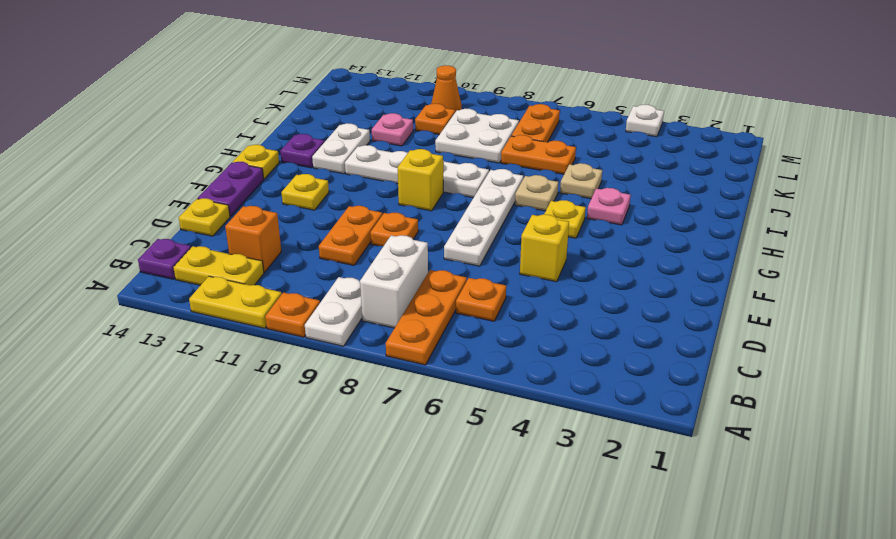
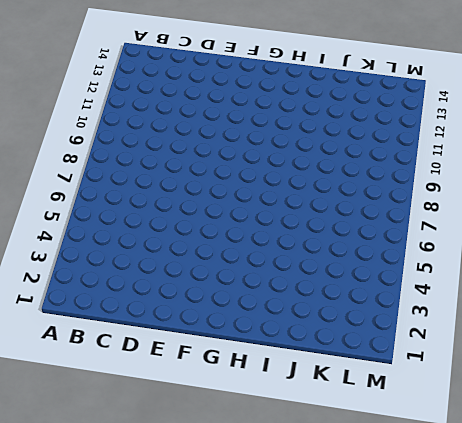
none -> orange 1x3 plate [386,270,467,365]
none -> white 1x2 plate [305,277,362,346]
none -> orange 1x1 plate [265,292,320,337]
none -> yellow 1x2 plate [189,276,282,328]

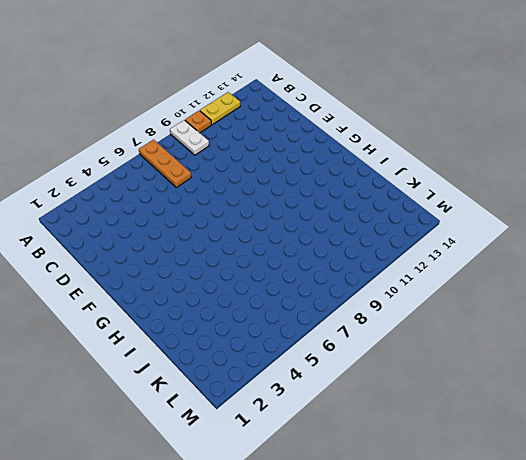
none -> white 1x2 brick [360,235,428,328]
none -> yellow 1x2 plate [173,246,264,285]
none -> purple 1x1 plate [138,239,191,279]
none -> orange 1x1 plate [456,278,506,321]

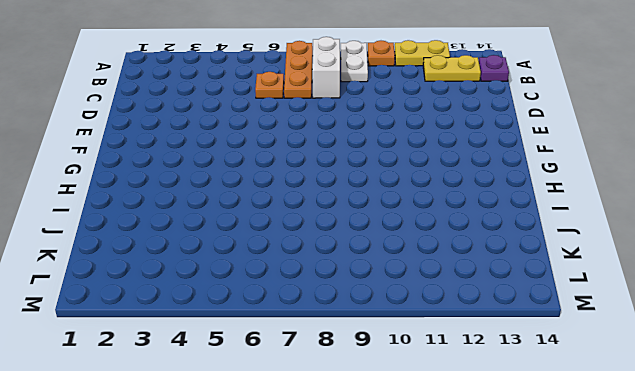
none -> orange 1x1 brick [225,206,281,272]
none -> orange 1x2 plate [319,206,382,265]
none -> yellow 1x1 plate [179,198,230,236]
none -> yellow 1x1 brick [520,214,569,282]

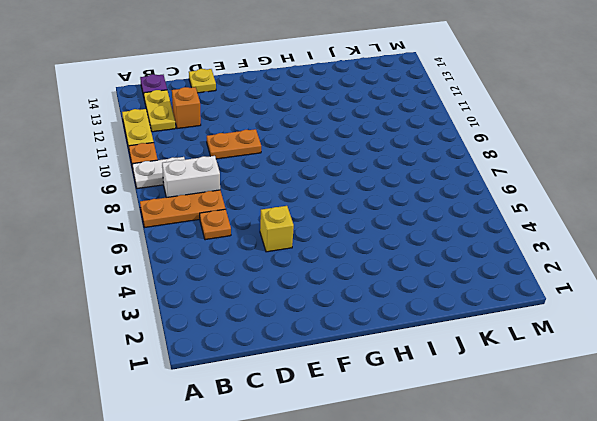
none -> white 1x4 plate [444,169,523,266]
none -> orange 1x1 plate [370,213,418,246]
none -> purple 1x2 plate [198,162,264,216]
none -> yellow 1x1 plate [281,174,329,210]

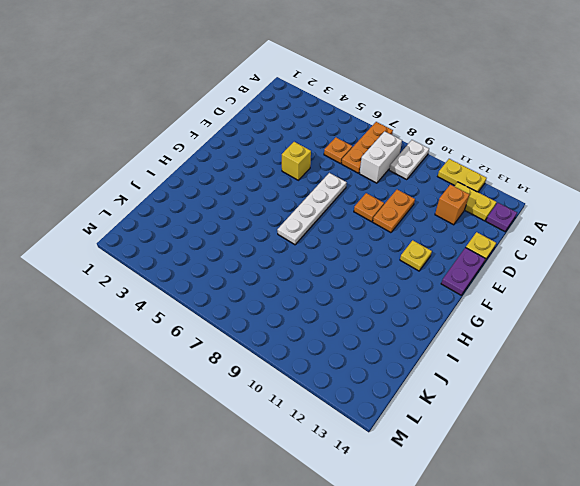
none -> orange 1x1 plate [265,292,320,337]
none -> yellow 1x1 plate [544,200,586,238]
none -> yellow 1x1 brick [398,149,443,211]
none -> yellow 1x1 plate [233,145,279,179]

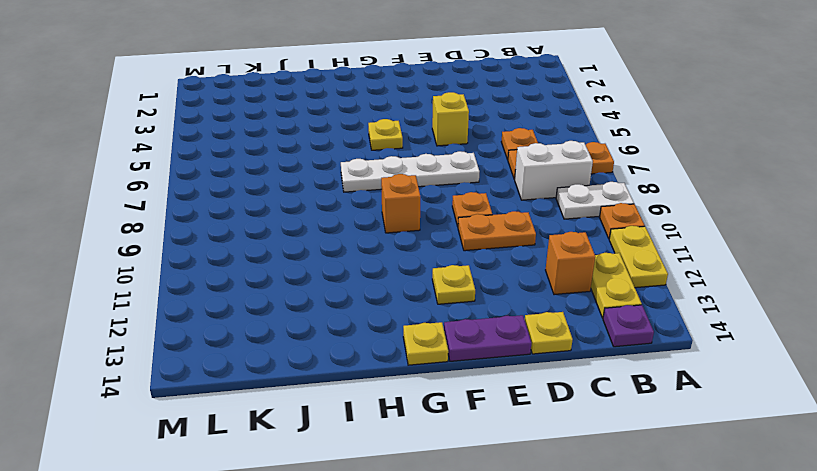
orange 1x1 brick [381,174,420,233] -> yellow 1x1 brick [398,149,443,211]
none -> pink 1x1 plate [587,188,631,225]
none -> tan 1x1 plate [515,175,559,211]
none -> white 1x4 plate [345,145,489,198]
none -> white 1x2 plate [312,123,370,174]

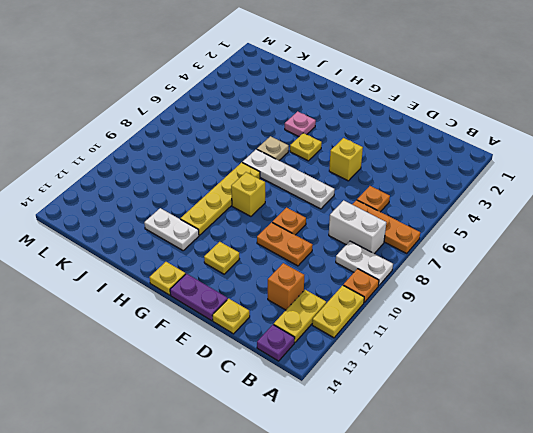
yellow 1x4 plate [180,162,260,235] -> white 1x4 plate [345,145,489,198]
none -> purple 1x1 plate [280,134,325,168]
none -> tan 1x1 plate [560,163,602,199]
none -> orange 1x2 plate [501,135,576,174]
none -> white 2x2 plate [435,109,519,163]

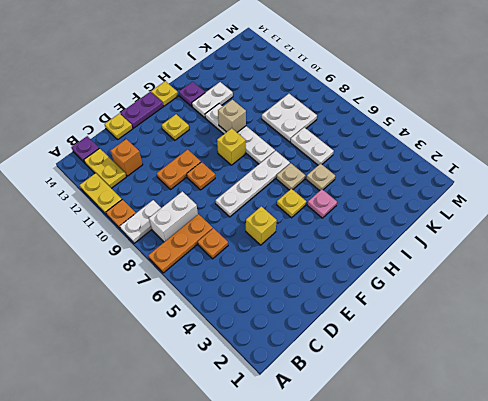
tan 1x1 brick [218,100,246,132] -> none
white 1x2 plate [290,127,334,165] -> orange 1x2 plate [501,135,576,174]
none -> pink 1x1 plate [372,113,413,146]
none -> orange 1x2 plate [511,104,560,142]
none -> orange 1x1 plate [415,104,455,135]
none -> orange 1x1 cone [431,65,462,112]

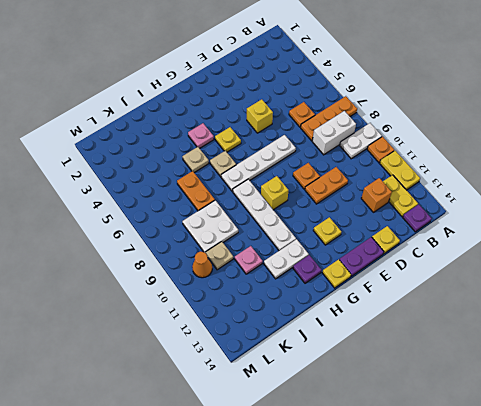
tan 1x1 plate [206,242,233,270] -> orange 1x1 plate [415,104,455,135]
none -> orange 1x2 plate [511,104,560,142]
none -> white 1x1 plate [626,105,664,137]

